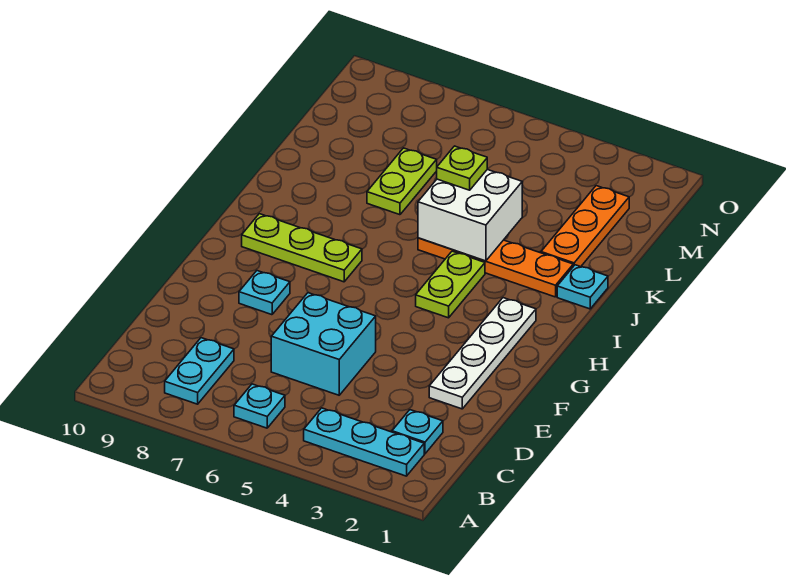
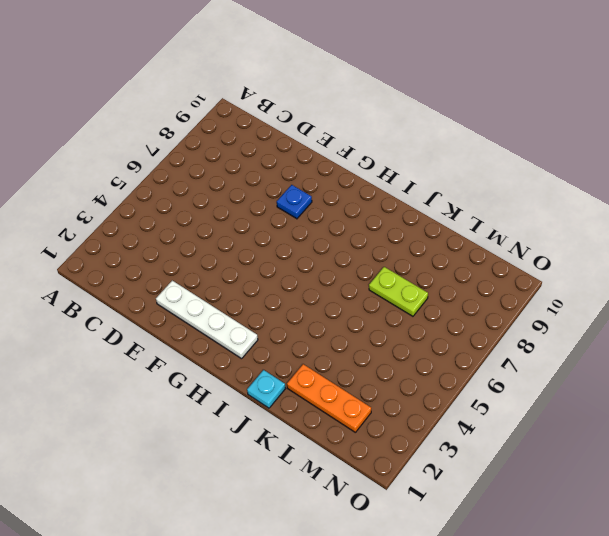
blue 1x1 plate [277,185,312,219] -> cyan 1x1 plate [239,271,290,315]
none -> cyan 1x3 plate [304,408,424,476]
none -> cyan 1x1 plate [234,384,285,428]
none -> cyan 1x2 plate [165,338,234,404]

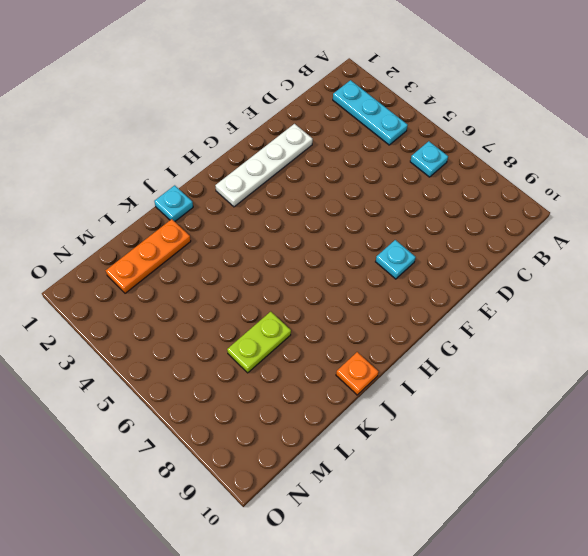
orange 1x1 plate [336,352,379,395] -> none
none -> cyan 1x2 plate [165,338,234,404]
none -> cyan 1x1 plate [392,410,443,454]
none -> cyan 2x2 brick [271,293,376,395]

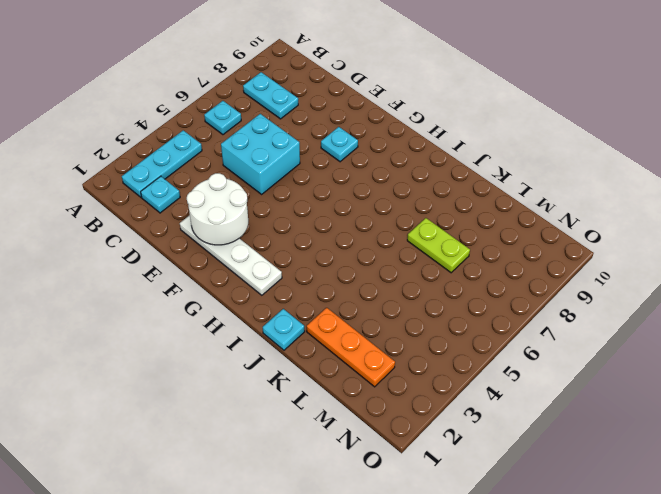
white 2x2 round brick [187,173,248,245] -> none
none -> lime 1x2 plate [416,251,485,318]
none -> lime 1x3 plate [242,214,362,282]
none -> orange 1x4 plate [418,238,573,297]

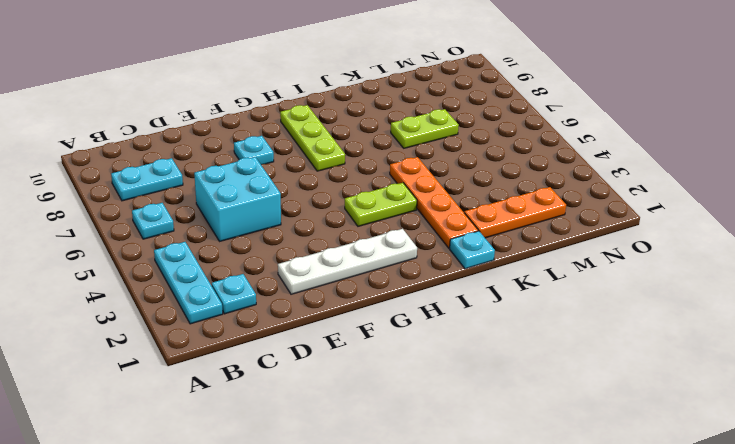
none -> white 2x2 brick [418,169,522,261]
none -> lime 1x1 plate [437,146,487,190]

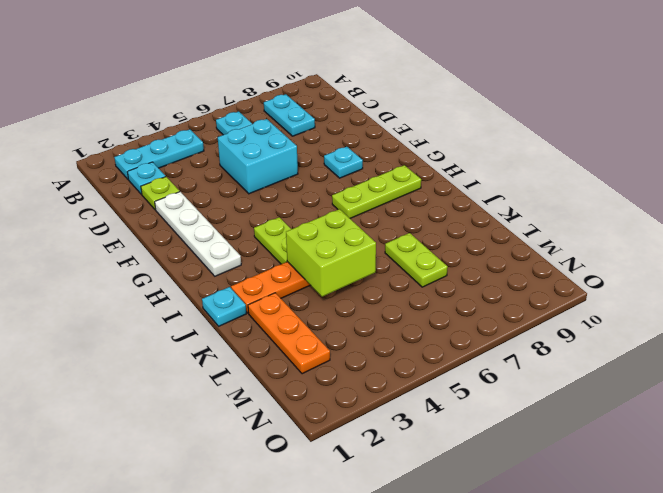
lime 1x1 plate [141,177,180,210] -> lime 1x1 plate moved to [437,146,487,190]
lime 2x2 brick [286,209,376,297] -> white 2x2 brick [418,169,522,261]

